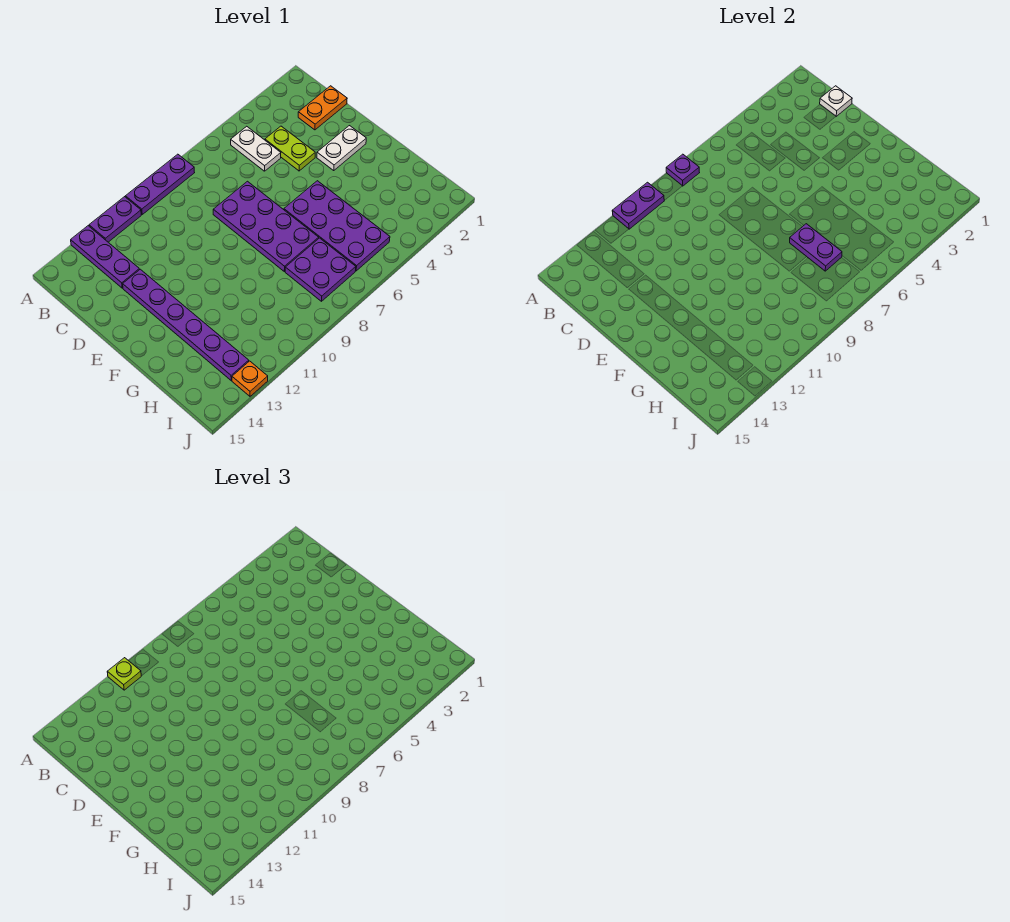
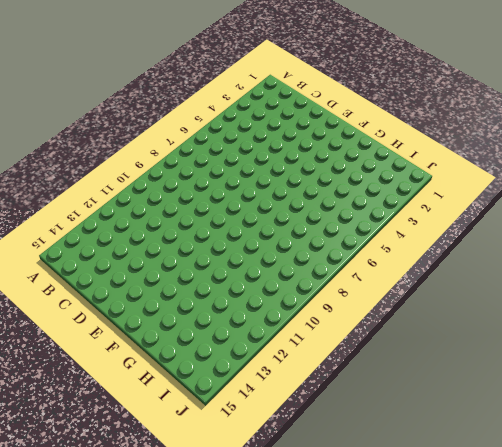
none -> purple 1x3 plate [126,154,195,214]
none -> purple 1x2 plate [89,197,141,242]
none -> purple 1x3 plate [71,226,140,288]

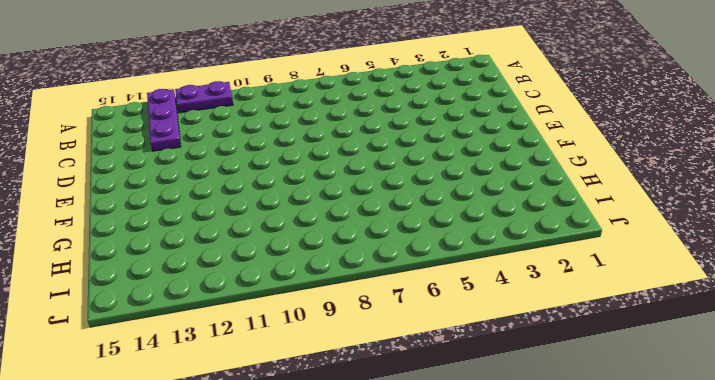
none -> purple 1x3 plate [126,154,195,214]
none -> white 1x2 plate [231,126,281,171]
none -> orange 1x2 plate [298,86,347,130]

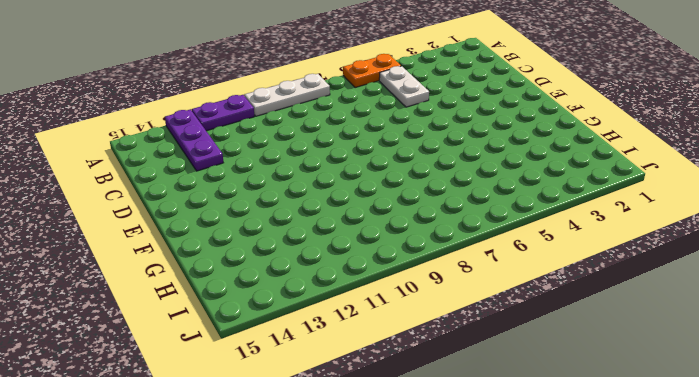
orange 1x2 plate [343,54,401,88] -> orange 1x2 plate moved to [298,86,347,130]
white 1x3 plate [244,74,330,116] -> purple 1x3 plate [126,154,195,214]
none -> lime 1x2 plate [265,126,315,171]
none -> purple 2x4 plate [213,181,319,272]
none -> purple 1x6 plate [123,269,249,380]

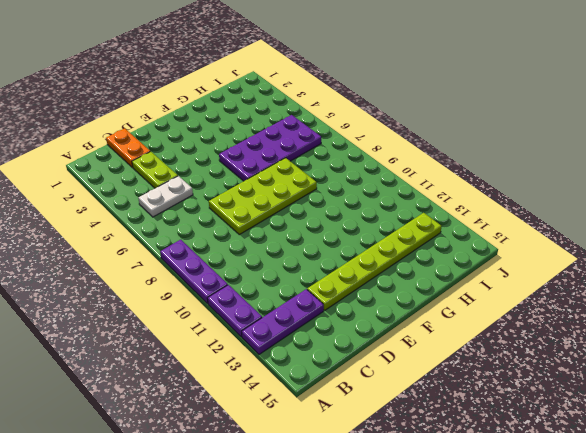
lime 1x2 plate [132,151,178,188] -> lime 1x2 plate turned to [265,126,315,171]
lime 2x4 plate [209,158,317,234] -> purple 2x4 plate [213,181,319,272]
lime 1x6 plate [307,213,441,310] -> purple 1x6 plate [123,269,249,380]
none -> white 1x2 plate [317,126,366,170]
none -> purple 2x2 plate [285,238,356,301]
none -> orange 1x1 plate [232,361,268,396]

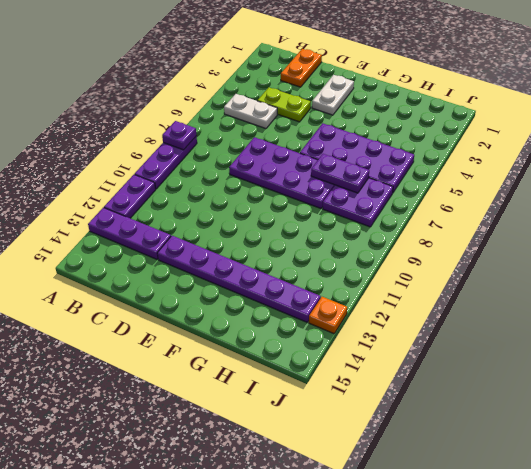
none -> purple 1x2 plate [612,182,664,229]
none -> white 1x1 plate [820,86,852,116]
none -> lime 1x1 plate [107,658,141,690]

